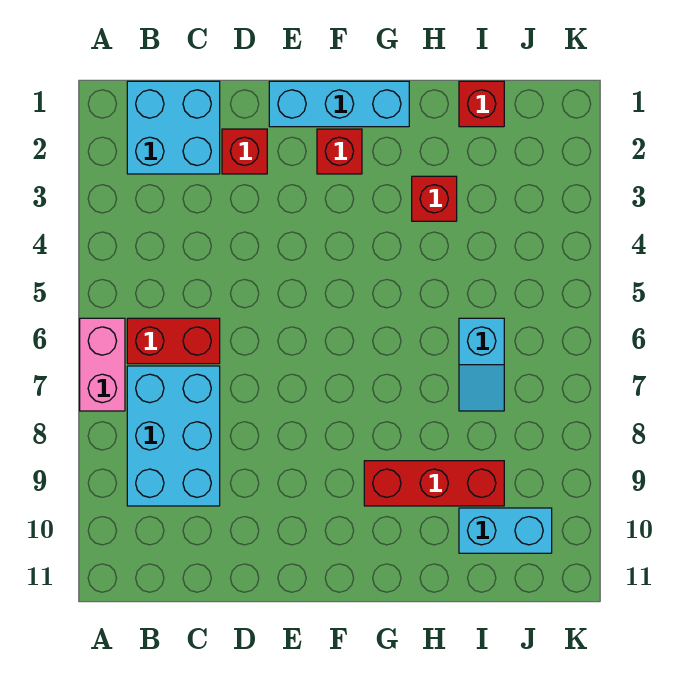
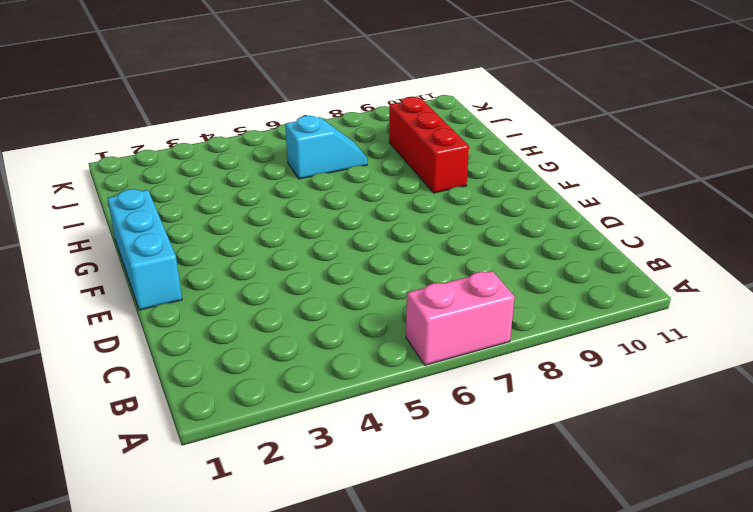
none -> cyan 2x2 brick [127,81,220,174]
none -> red 1x2 brick [127,318,220,364]
none -> cyan 2x3 brick [127,366,220,506]

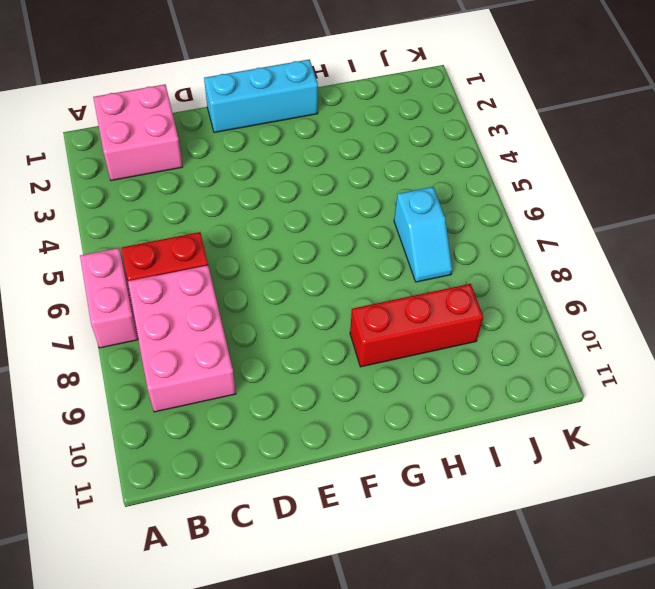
pink 2x2 brick [93,84,183,181] -> cyan 2x2 brick [127,81,220,174]
pink 2x3 brick [128,265,236,412] -> cyan 2x3 brick [127,366,220,506]
none -> red 1x1 brick [222,129,267,174]
none -> red 1x1 brick [317,129,362,174]
none -> red 1x1 brick [412,176,457,221]

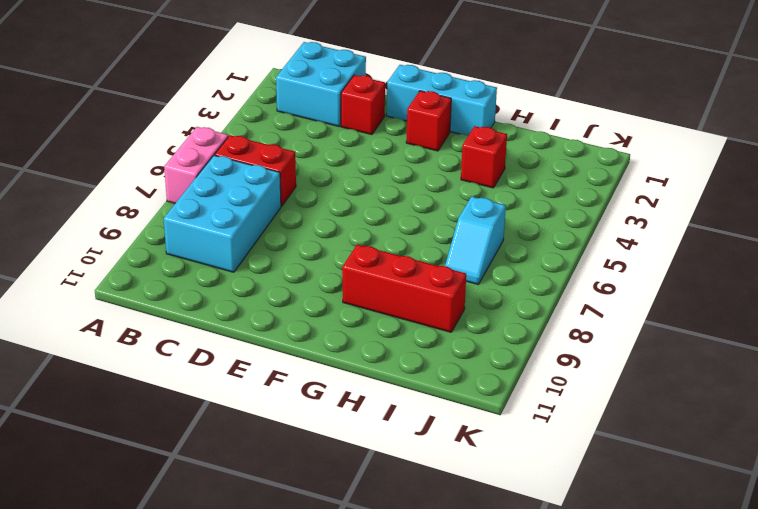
none -> red 1x1 brick [459,81,504,127]
none -> cyan 1x2 brick [459,508,552,553]

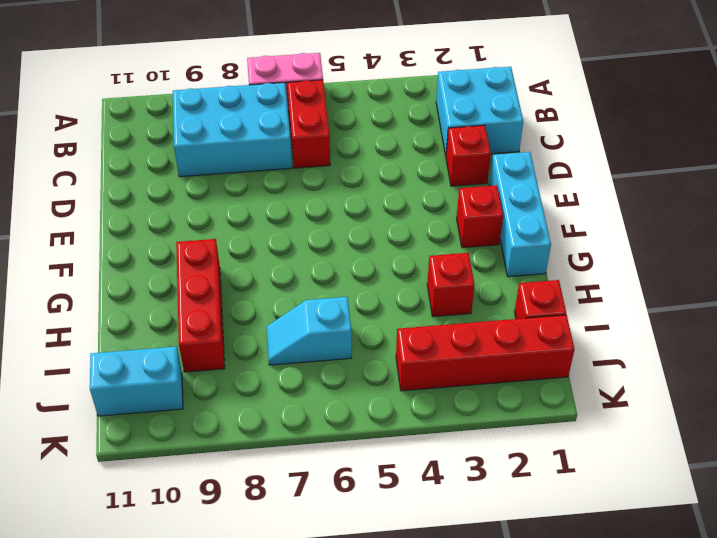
red 1x4 brick [396,315,574,391] -> none
cyan 1x2 brick [90,346,183,416] -> cyan 1x2 brick turned to [459,508,552,553]

